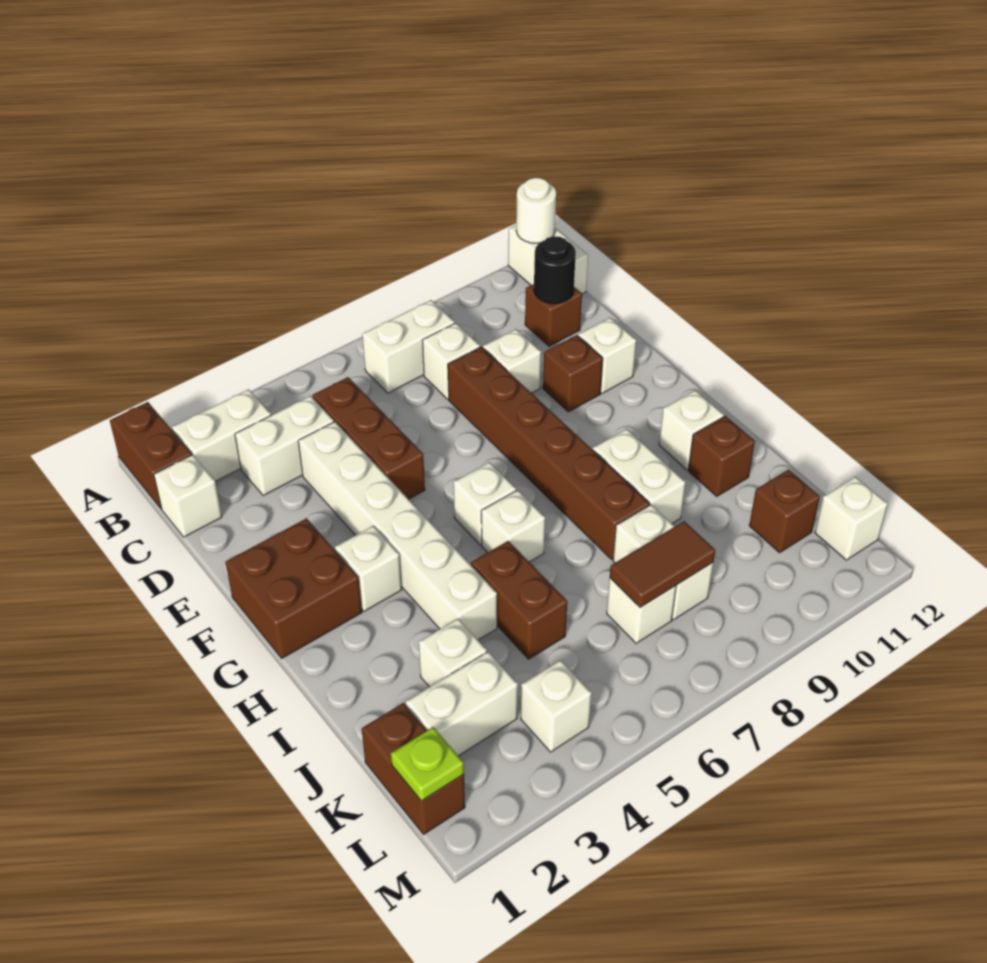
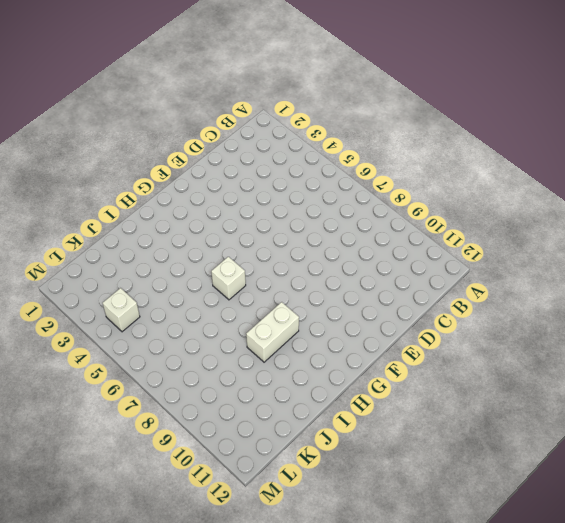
none -> brown 1x2 brick [110,402,192,509]
none -> white 1x2 brick [508,225,588,294]
none -> white 1x2 brick [172,389,271,481]
none -> white 1x2 brick [362,300,455,393]

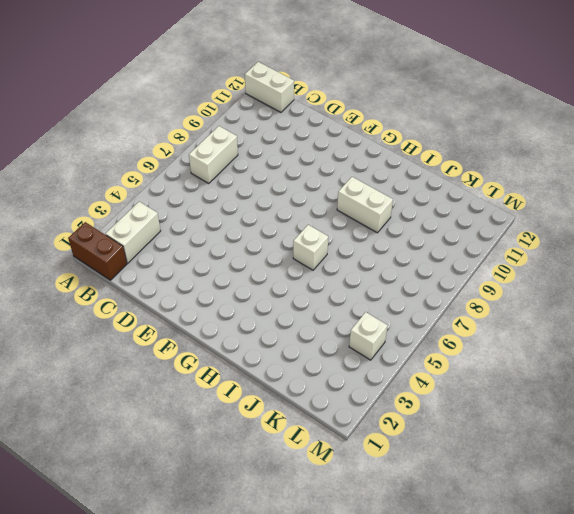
none -> white 1x1 brick [154,455,222,537]
none -> white 1x2 brick [235,396,334,496]
none -> brown 1x3 brick [312,377,425,499]
none -> white 1x1 brick [422,323,480,399]

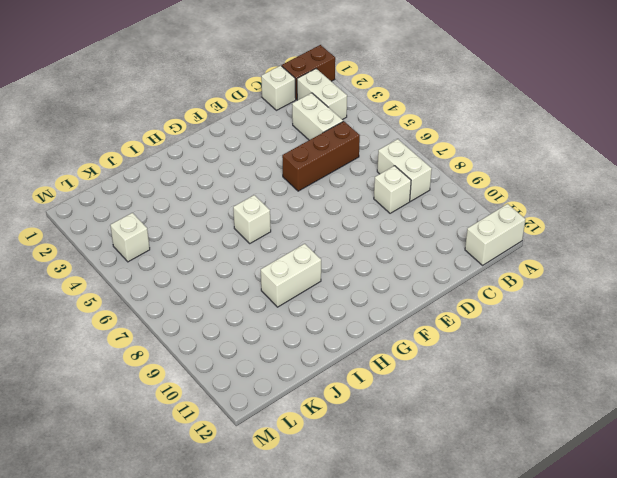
none -> brown 1x1 brick [525,284,582,346]
none -> white 1x6 brick [298,422,497,640]
none -> brown 1x6 brick [448,347,650,559]
none -> white 1x1 brick [483,329,541,393]

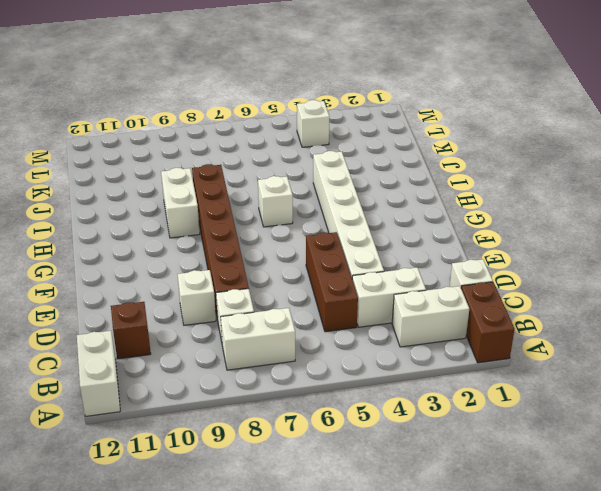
none -> brown 1x1 brick [543,335,603,412]
none -> white 1x1 brick [578,318,636,394]
none -> brown 2x2 brick [225,518,362,658]
none -> white 1x1 brick [335,526,402,611]

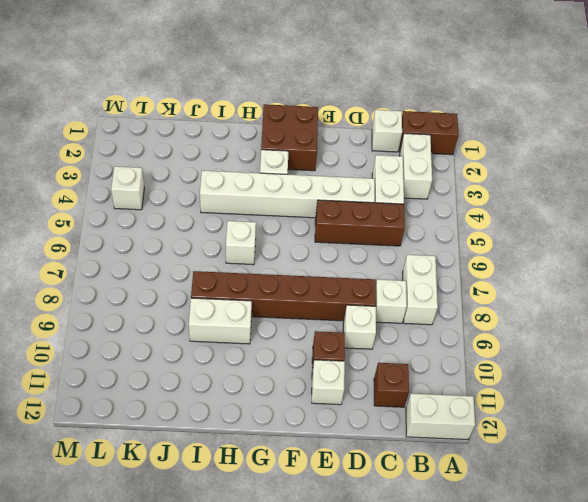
none -> white 1x1 brick [453,462,516,545]
none -> white 1x1 brick [659,390,724,469]
none -> brown 1x2 brick [471,541,567,659]
none -> brown 1x1 brick [688,416,755,496]

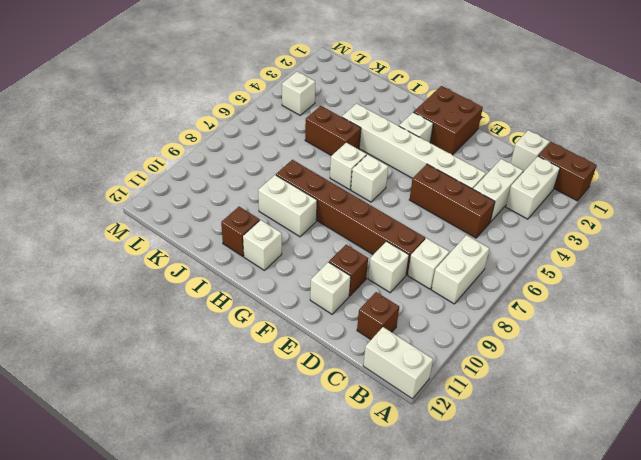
none -> white 1x1 brick [419,619,487,687]
none -> white 1x2 brick [613,505,713,620]
none -> brown 1x2 brick [362,703,465,834]
none -> white 1x2 brick [406,652,518,756]

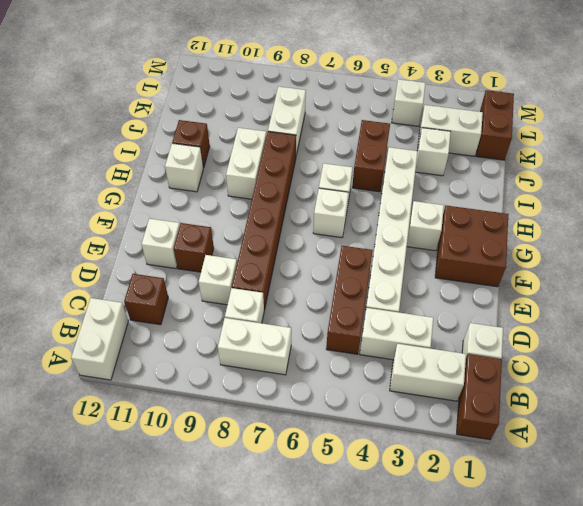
none -> white 1x1 brick [607,578,676,643]
none -> brown 1x1 brick [749,470,820,553]
none -> white 1x1 brick [815,477,888,560]
none -> white 1x1 round brick [516,178,556,243]

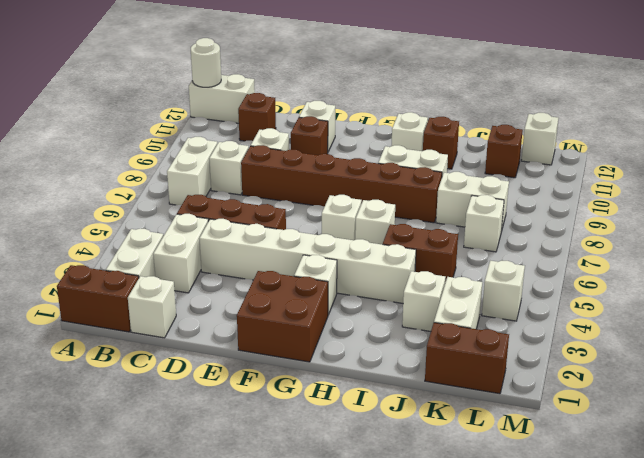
none -> black 1x1 round brick [534,236,576,304]
none -> brown 1x2 tile [610,521,715,608]
none -> lime 1x1 plate [391,727,464,801]

